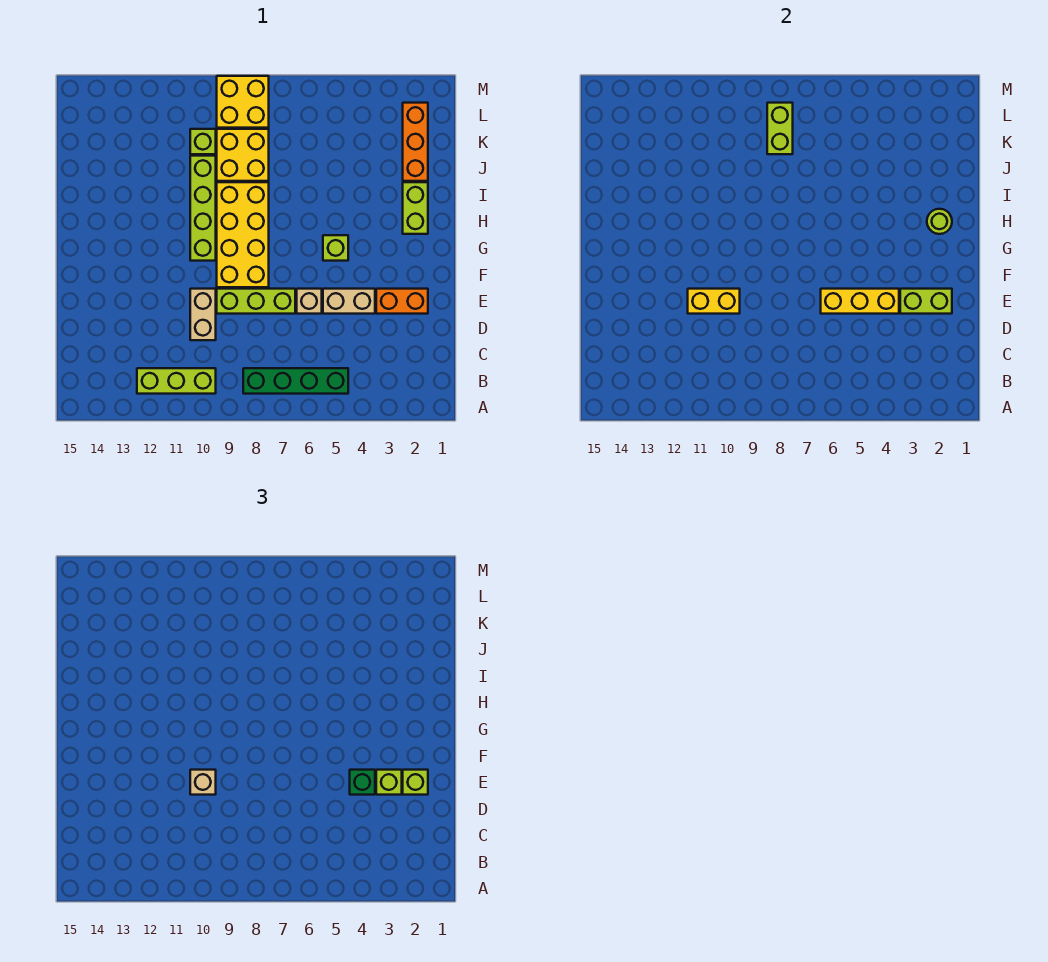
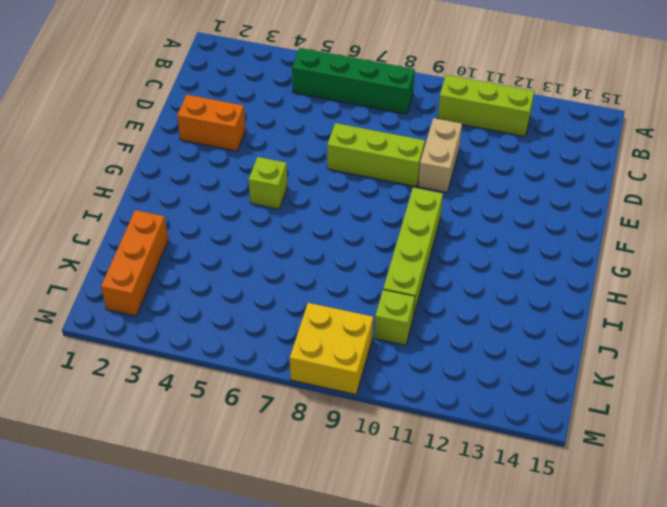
none -> tan 1x2 brick [323,289,375,314]
none -> tan 1x1 brick [297,289,322,314]
none -> yellow 2x4 brick [217,182,269,287]

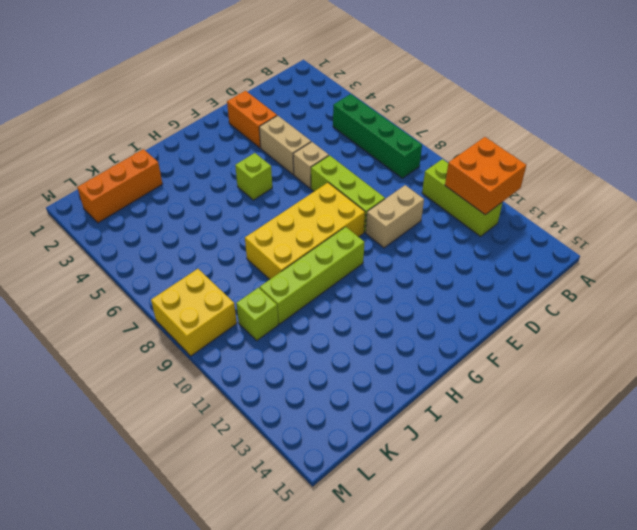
orange 2x2 brick [445,137,526,215] -> none
none -> lime 1x2 brick [403,182,428,234]
none -> yellow 2x2 brick [217,129,269,181]
none -> lime 1x2 brick [900,289,952,314]

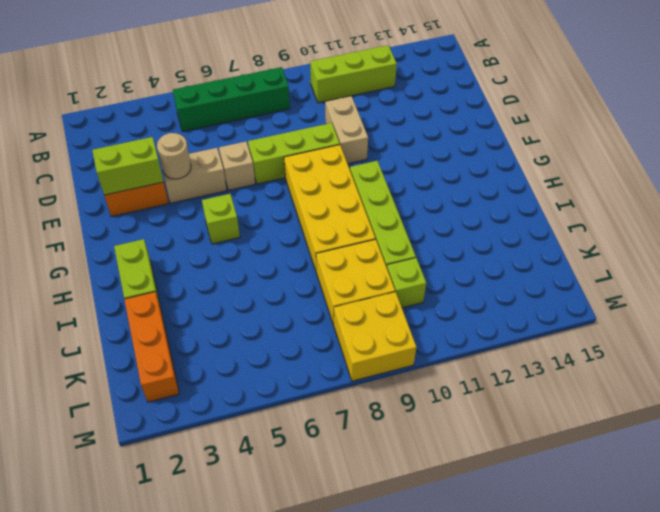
tan 1x1 round brick [157,133,191,179] -> yellow 1x3 brick [821,289,899,314]
none -> yellow 1x2 brick [688,289,740,314]
none -> lime 1x1 round brick [927,209,952,234]
none -> lime 1x2 brick [767,103,793,154]

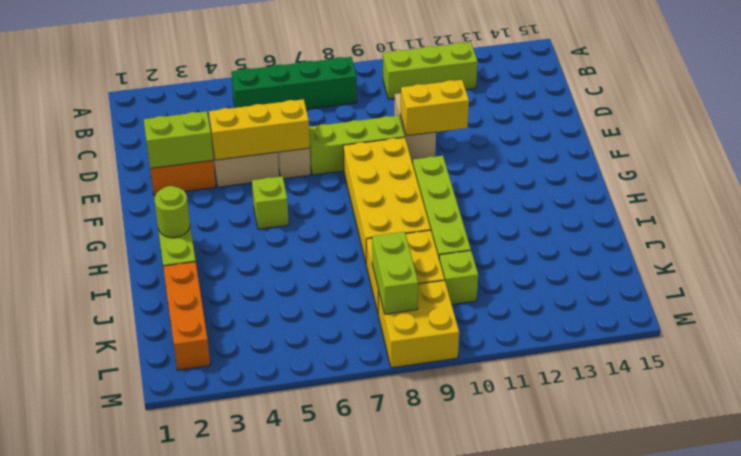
none -> lime 1x1 brick [403,770,428,795]
none -> lime 1x1 brick [376,770,402,795]
none -> green 1x1 brick [350,770,375,795]

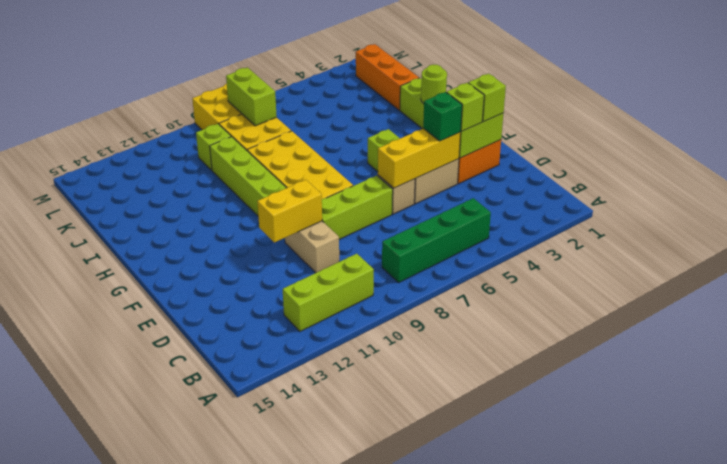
none -> tan 1x1 brick [190,770,216,795]

